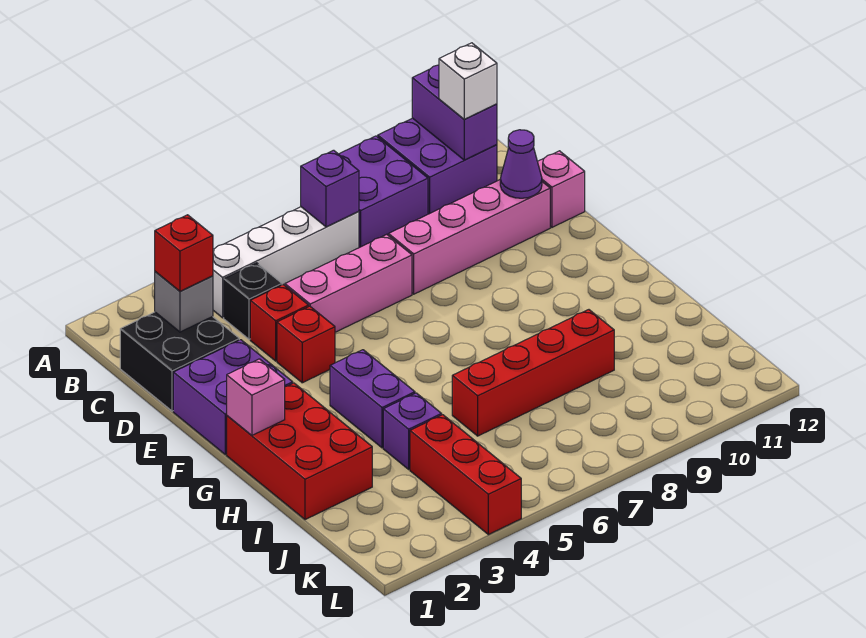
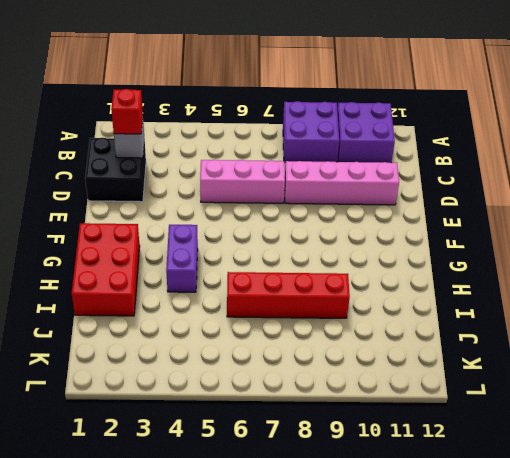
none -> white 1x4 brick [213,207,359,318]
none -> black 1x1 brick [224,263,282,339]
none -> red 1x1 brick [250,285,309,361]

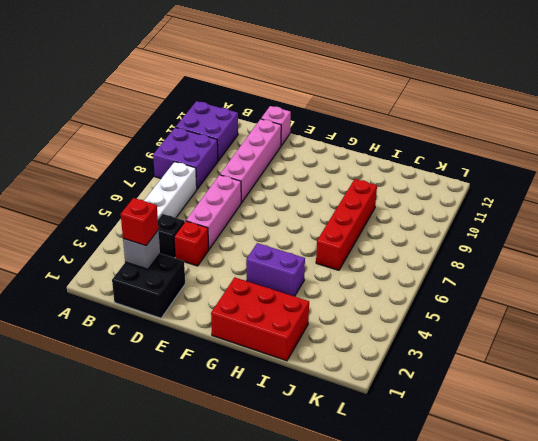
none -> purple 2x2 brick [173,340,293,454]
none -> red 1x1 brick [277,306,335,383]
none -> purple 1x1 brick [383,393,442,469]

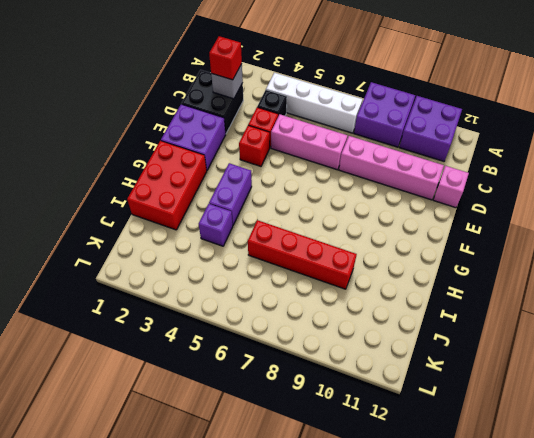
none -> red 1x3 brick [410,415,521,535]
none -> purple 1x2 brick [412,65,497,160]
none -> purple 1x1 brick [301,150,359,227]

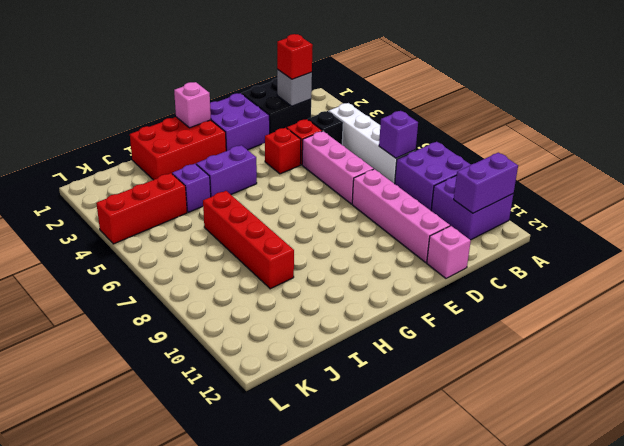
none -> purple 1x1 cone [500,130,542,198]
none -> white 1x1 brick [439,43,497,119]

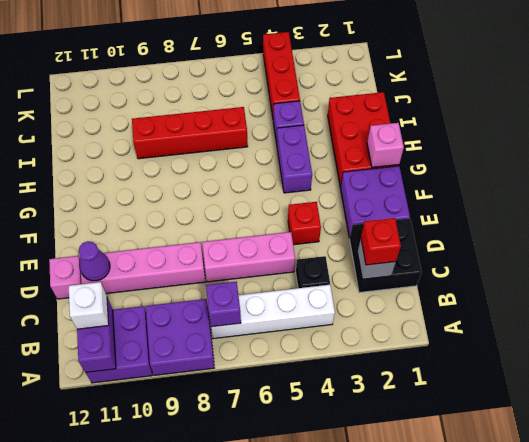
none -> red 1x1 brick [250,285,309,361]

